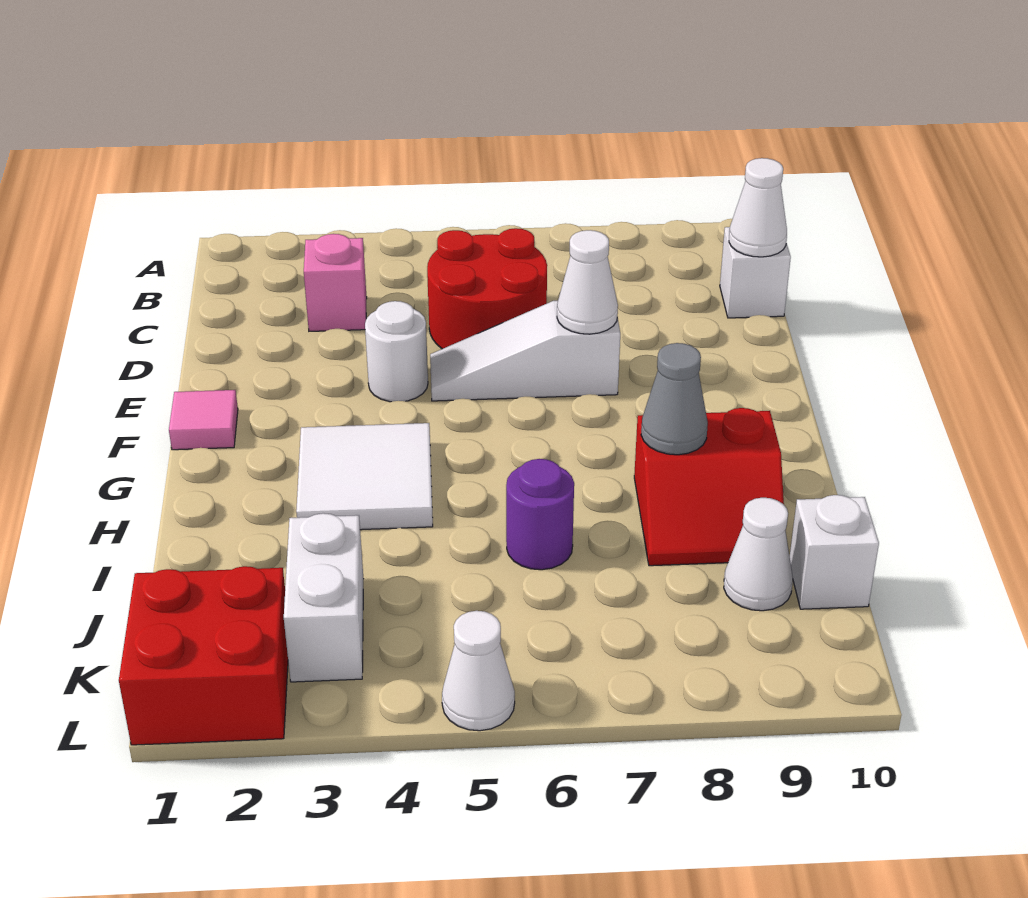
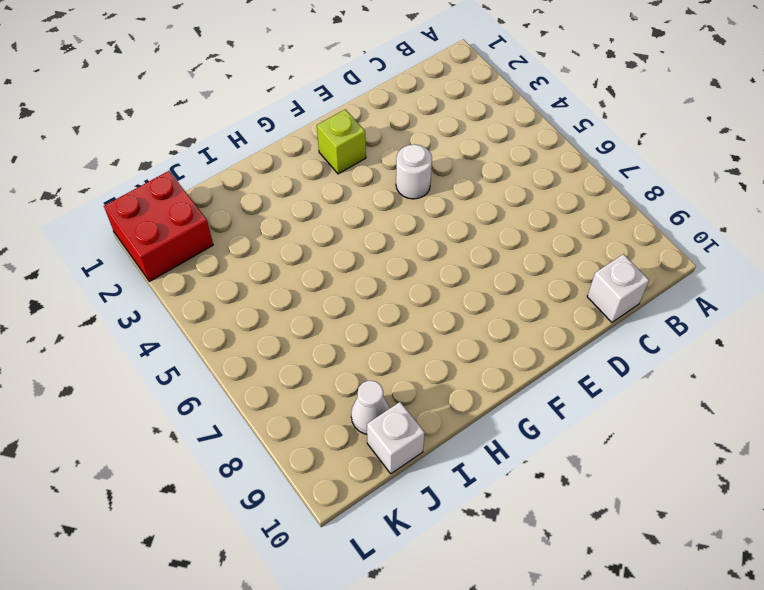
lime 1x1 brick [317,109,366,174] -> none
none -> pink 1x1 brick [304,234,367,331]
none -> red 2x2 round brick [427,228,547,349]
none -> white 1x3 slope [430,301,620,401]

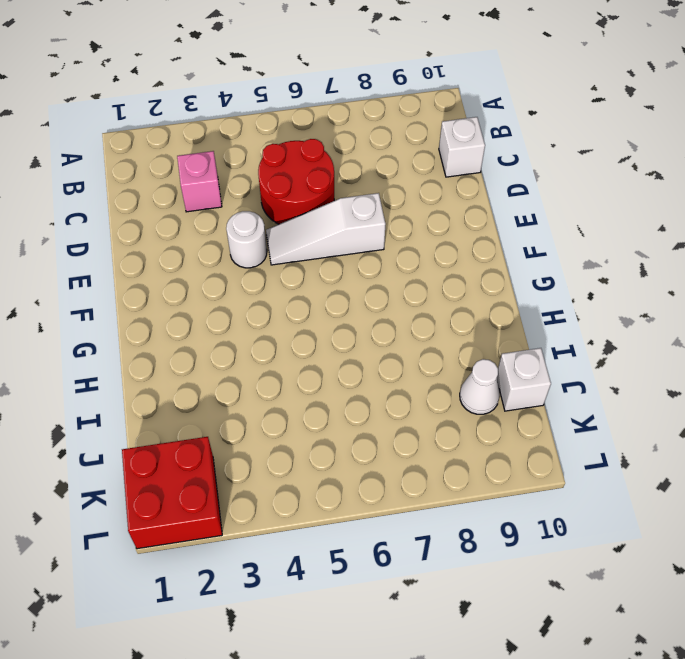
none -> pink 1x1 tile [169,390,238,450]
none -> white 2x2 tile [296,423,433,530]
none -> red 2x2 slope [634,408,784,566]

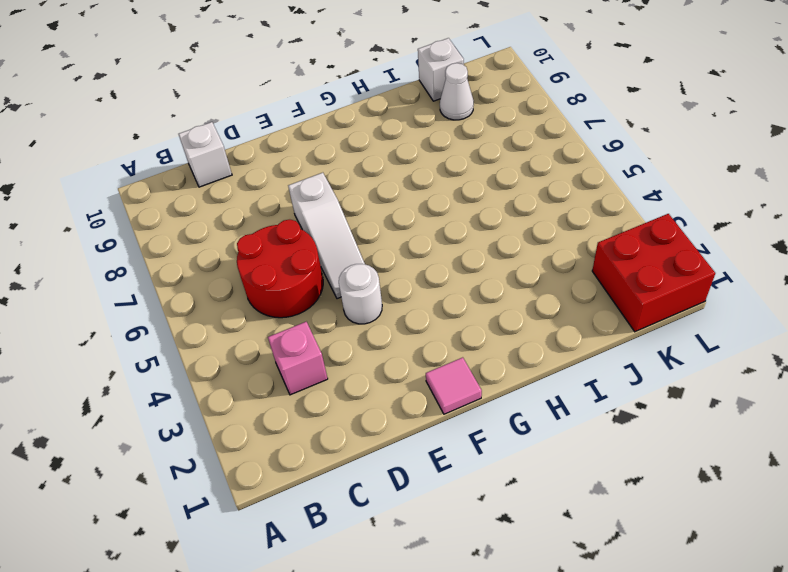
none -> white 2x2 tile [296,423,433,530]
none -> red 2x2 slope [634,408,784,566]
none -> purple 1x1 round brick [506,459,574,570]

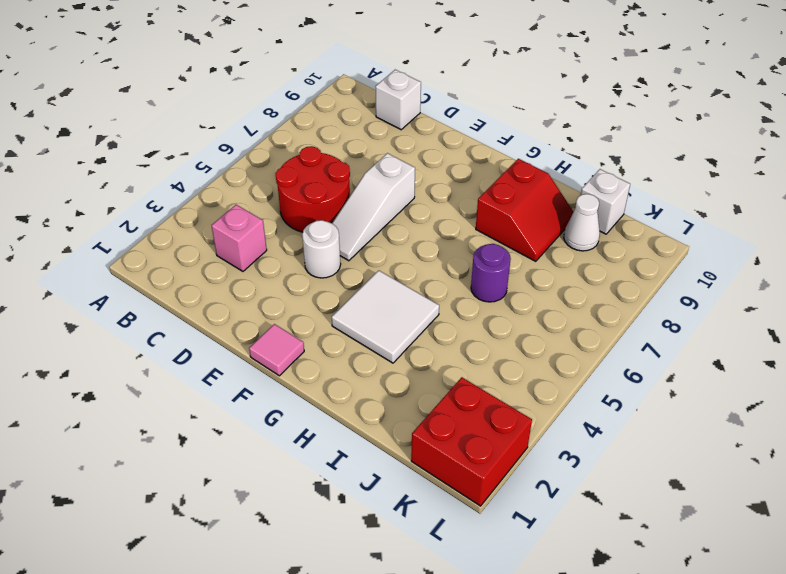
none -> white 1x2 brick [284,513,363,682]
none -> white 1x1 cone [442,611,515,731]
none -> white 1x1 cone [729,158,787,257]

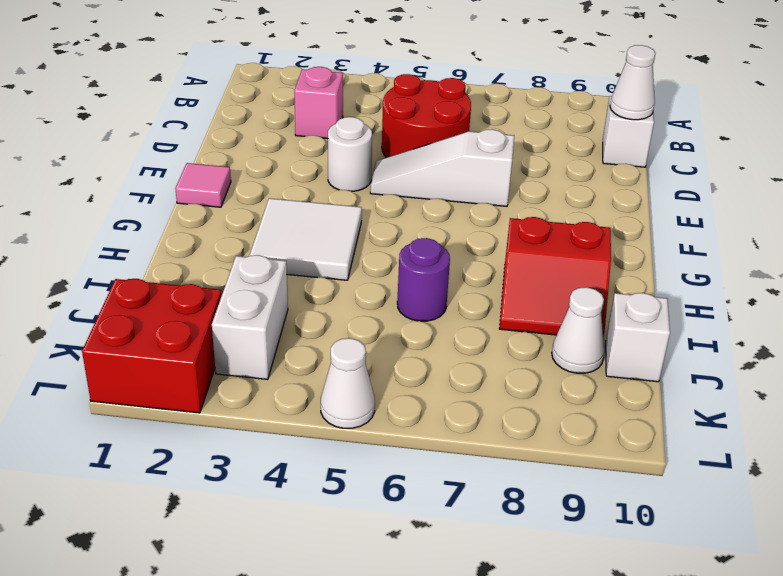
none -> white 1x1 cone [557,230,618,334]
none -> grey 1x1 cone [641,343,708,455]

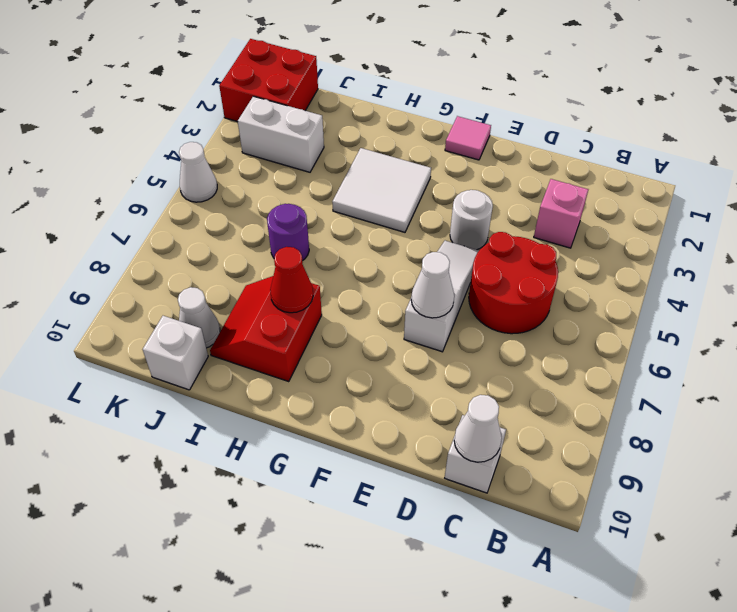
red 1x1 cone [270,247,313,313] -> grey 1x1 cone [641,343,708,455]

